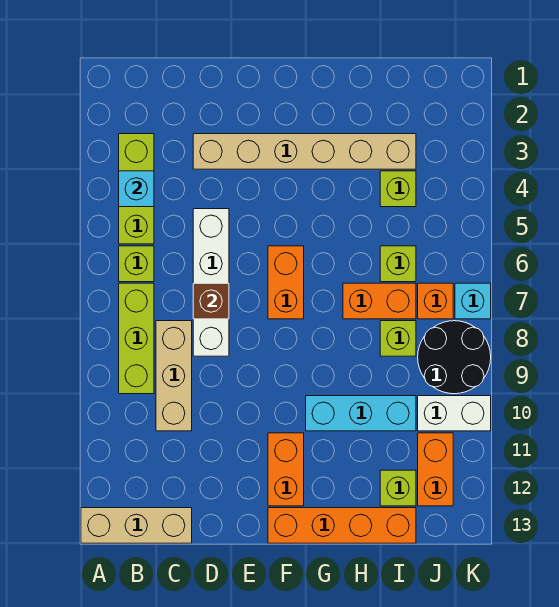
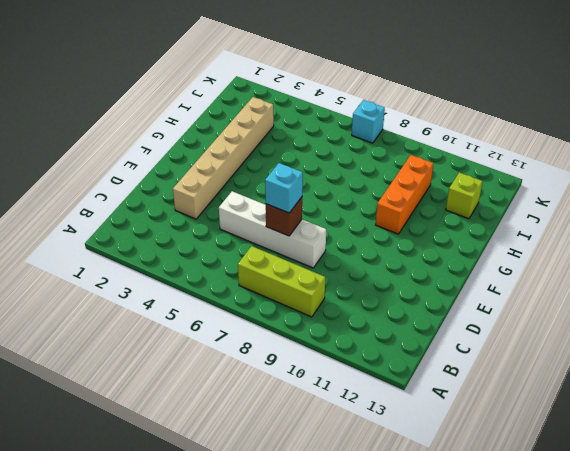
cyan 1x1 brick [265,163,303,213] -> cyan 1x1 brick moved to [119,171,154,207]
orange 1x3 brick [376,155,433,234] -> cyan 1x3 brick [306,396,416,431]
none -> tan 1x3 brick [81,508,192,543]
none -> lime 1x3 brick [119,134,154,244]
none -> lime 1x1 brick [119,246,154,282]

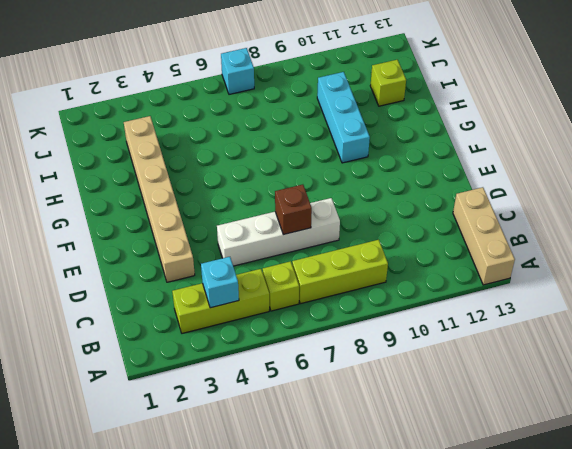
none -> tan 1x3 brick [156,321,192,431]
none -> orange 1x2 brick [268,246,304,319]
none -> orange 1x2 brick [268,433,304,506]

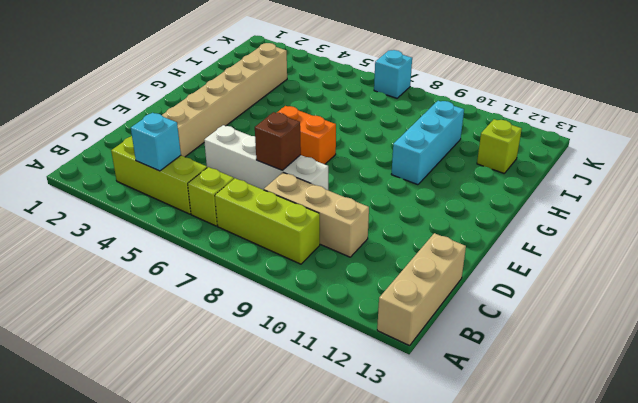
none -> orange 1x2 brick [268,433,304,506]
none -> orange 1x4 brick [268,508,416,543]
none -> orange 1x2 brick [343,283,416,319]

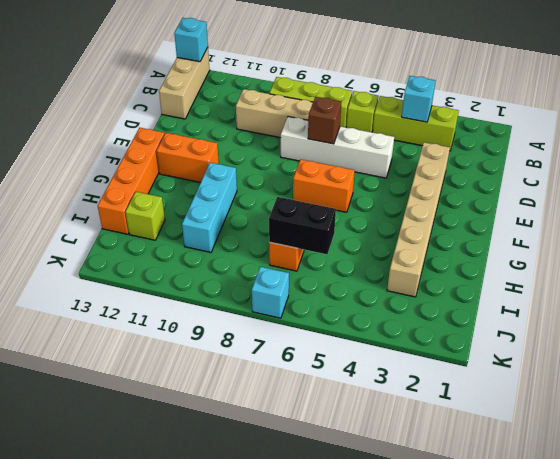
cyan 1x1 brick [174,18,208,62] -> none
black 1x2 brick [269,197,336,254] -> none
none -> lime 1x1 brick [380,171,416,207]
none -> lime 1x1 brick [380,246,416,282]
none -> lime 1x1 brick [380,321,416,356]

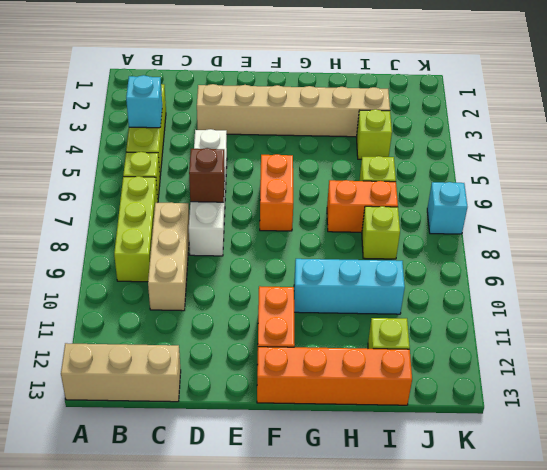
none -> orange 1x1 brick [418,283,453,319]
none -> black 2x2 round brick [418,321,491,394]
none -> white 1x2 brick [418,396,491,431]

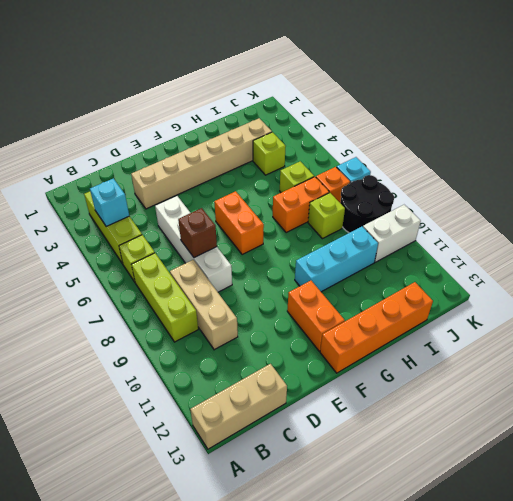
none -> lime 1x1 brick [380,470,416,506]
none -> orange 1x2 brick [418,433,453,506]

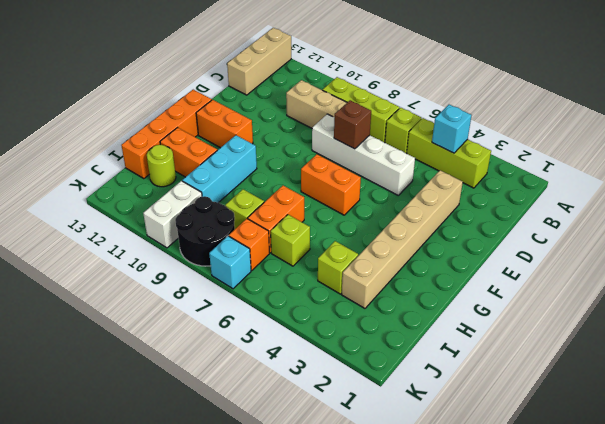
orange 1x2 brick [160,128,217,177] -> orange 1x2 brick moved to [418,433,453,506]
lime 1x1 round brick [147,145,176,187] -> lime 1x1 brick [380,470,416,506]

